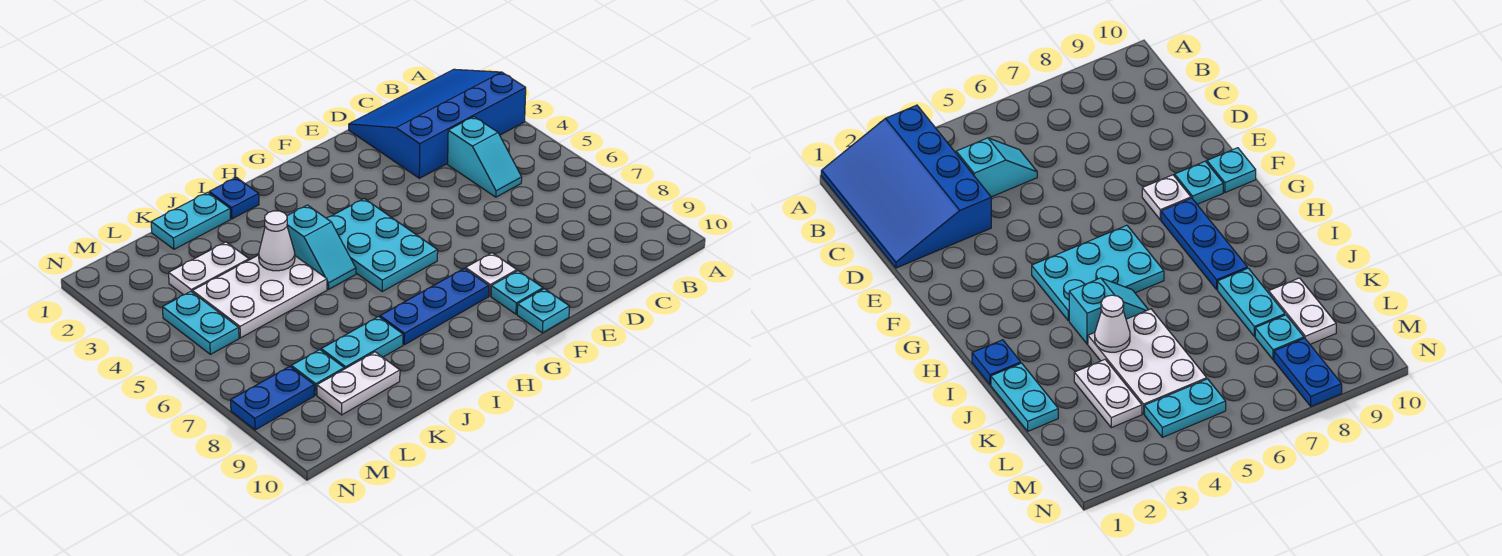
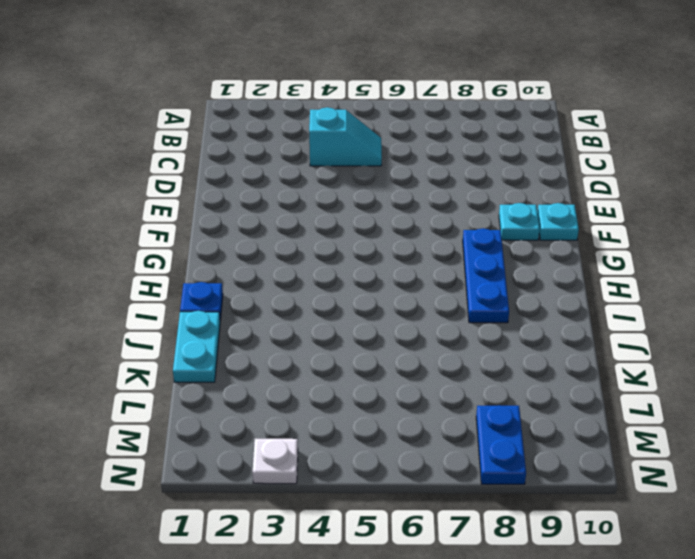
white 1x1 plate [253,439,298,484] -> white 1x1 plate moved to [466,253,517,296]
none -> blue 3x4 slope [349,69,526,178]
none -> cyan 2x3 plate [326,199,438,291]
none -> cyan 1x2 slope [287,205,356,289]

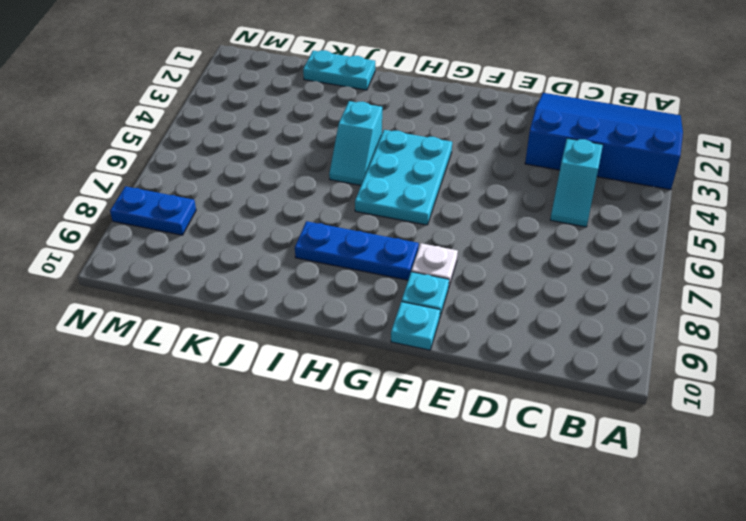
none -> blue 1x1 plate [209,177,259,219]
none -> white 2x3 plate [193,255,327,338]
none -> cyan 1x2 plate [321,317,403,369]

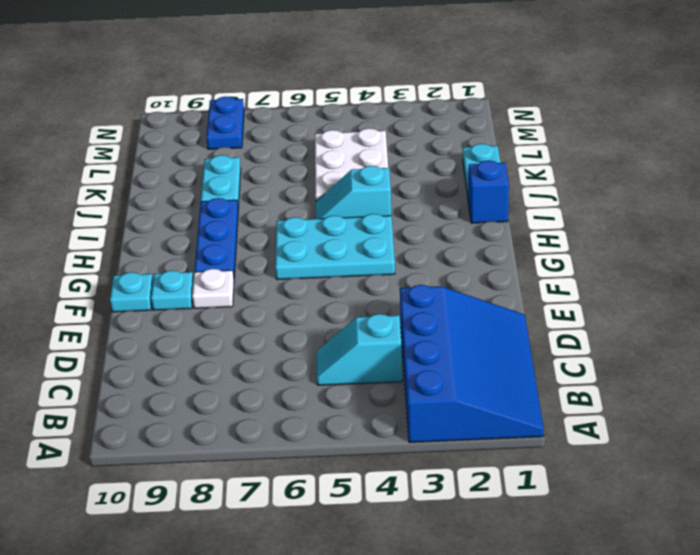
blue 1x1 brick [468,161,509,223] -> blue 1x1 plate [209,177,259,219]
none -> white 1x2 plate [169,242,249,295]
none -> white 1x2 plate [317,352,400,415]
none -> cyan 1x1 plate [291,350,344,395]

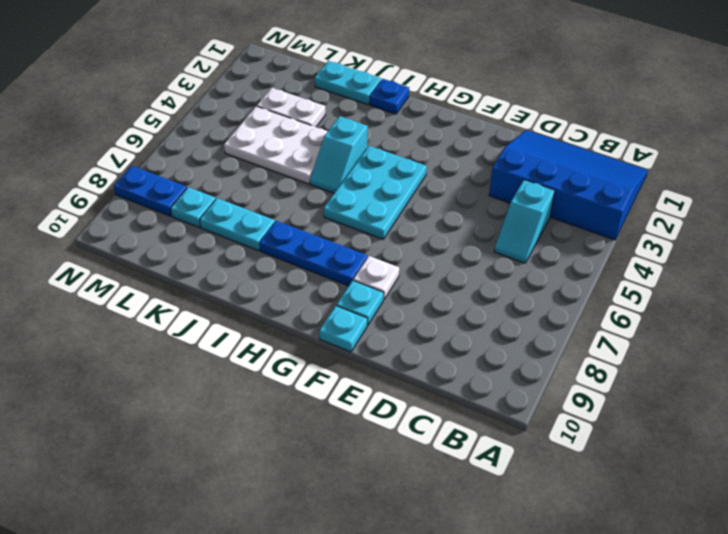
none -> white 1x2 plate [317,352,400,415]
none -> cyan 1x2 plate [162,292,239,354]
none -> white 1x1 cone [259,211,295,271]

